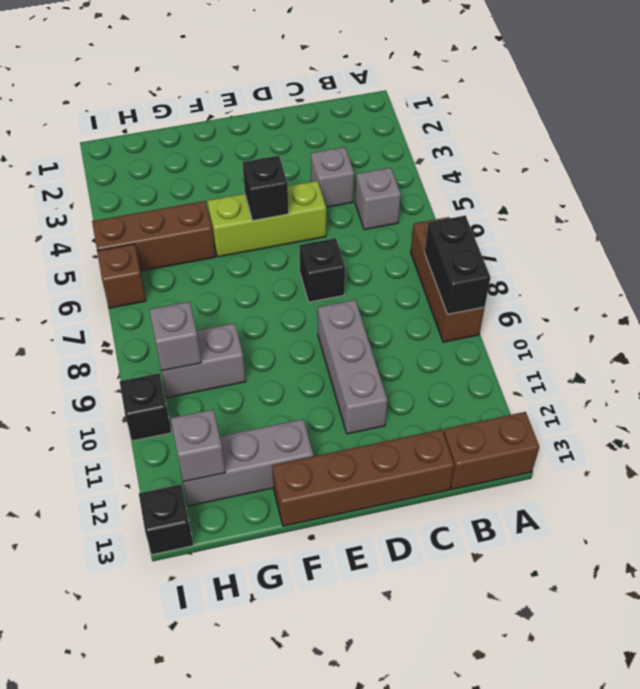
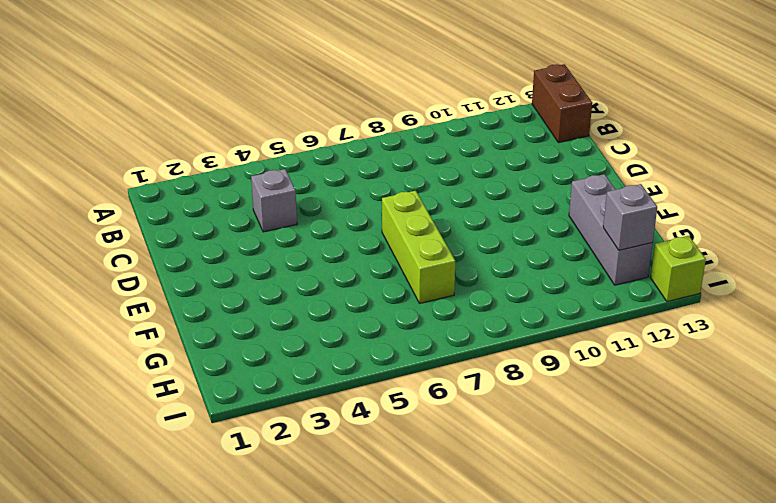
lime 1x3 brick [382,191,455,303] -> lime 1x3 brick moved to [207,181,326,257]
lime 1x1 brick [651,236,706,302] -> black 1x1 brick [139,484,194,555]
none -> brown 1x3 brick [411,217,485,342]
none -> grey 1x1 brick [355,168,401,230]
none -> brown 1x4 brick [272,429,454,526]

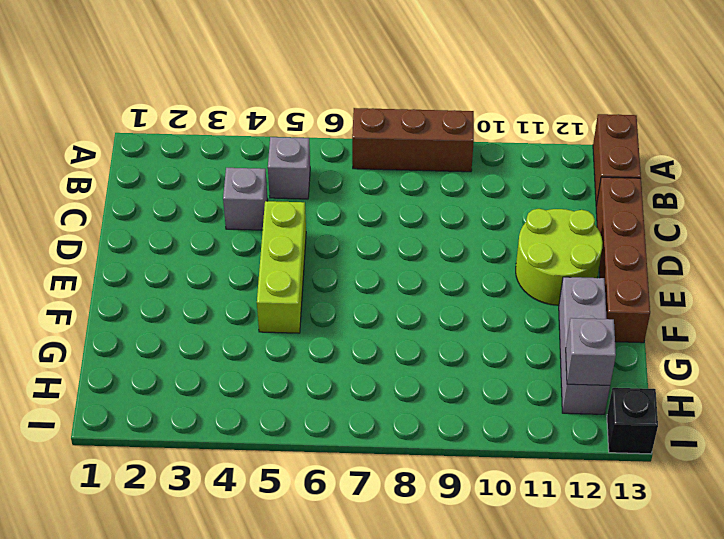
lime 2x2 round brick [516,209,603,305] -> grey 1x3 brick [318,300,387,434]
none -> black 1x1 brick [299,238,345,302]
none -> brown 1x3 brick [92,201,215,271]
none -> grey 1x2 brick [162,323,246,398]

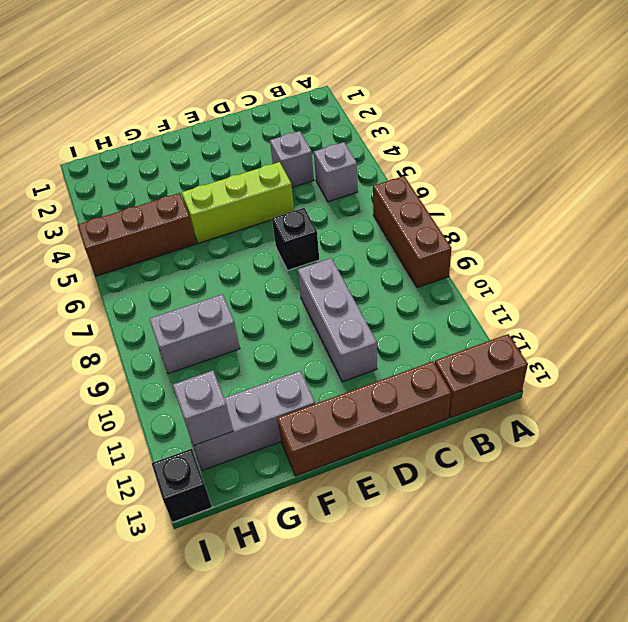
none -> brown 1x1 brick [97,244,146,308]
none -> black 1x1 brick [119,373,172,441]
none -> black 1x2 brick [425,216,490,314]

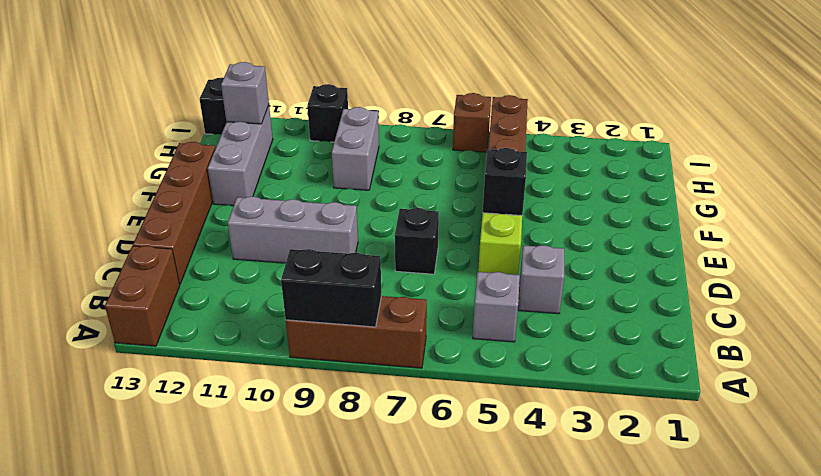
none -> grey 1x1 brick [149,301,201,371]

